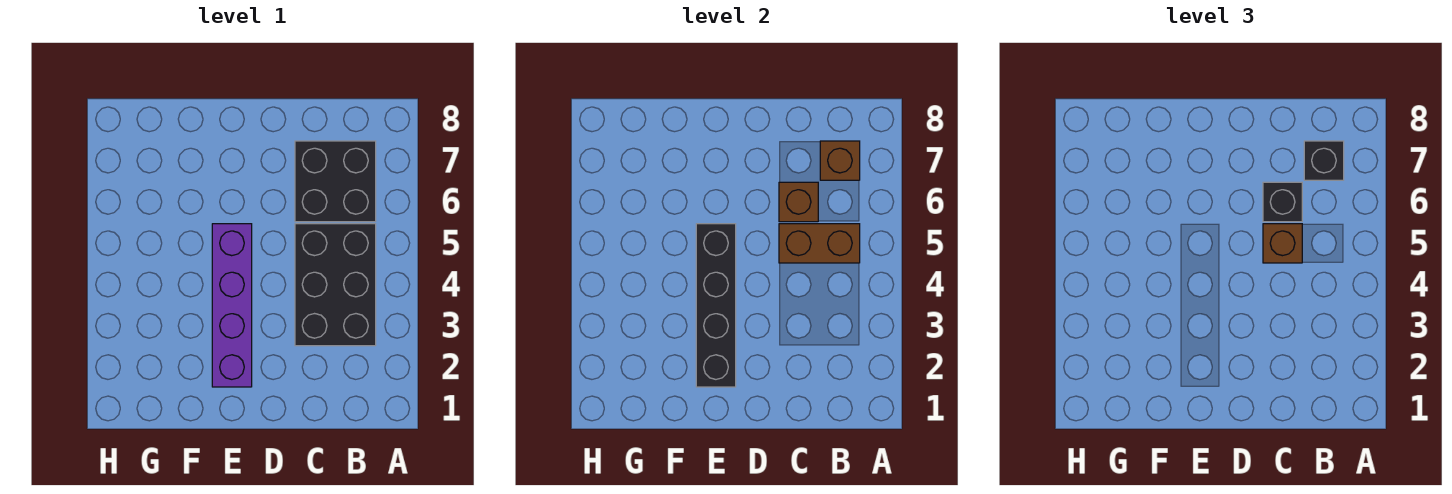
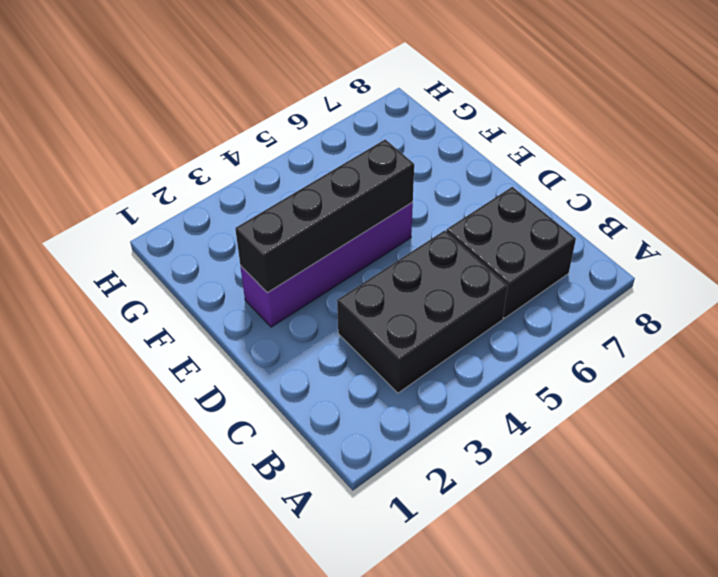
none -> brown 1x2 brick [779,224,860,263]
none -> brown 1x1 brick [820,141,860,180]

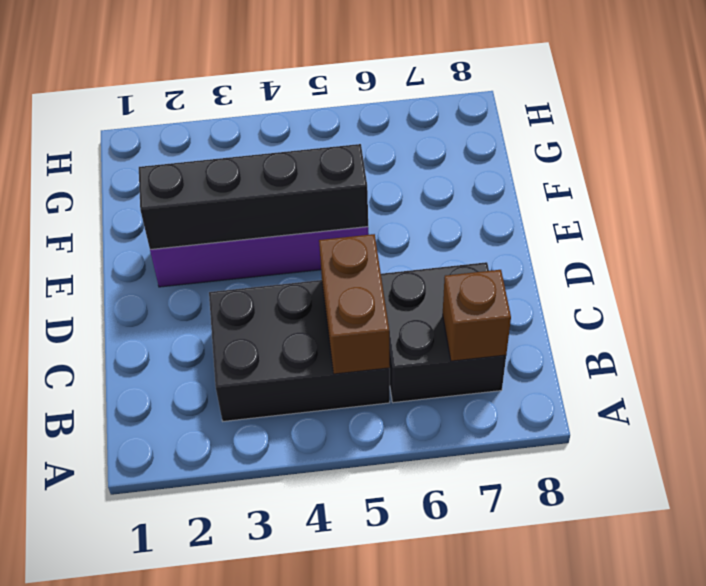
none -> brown 1x1 brick [779,182,818,222]
none -> black 1x1 brick [1304,141,1344,180]

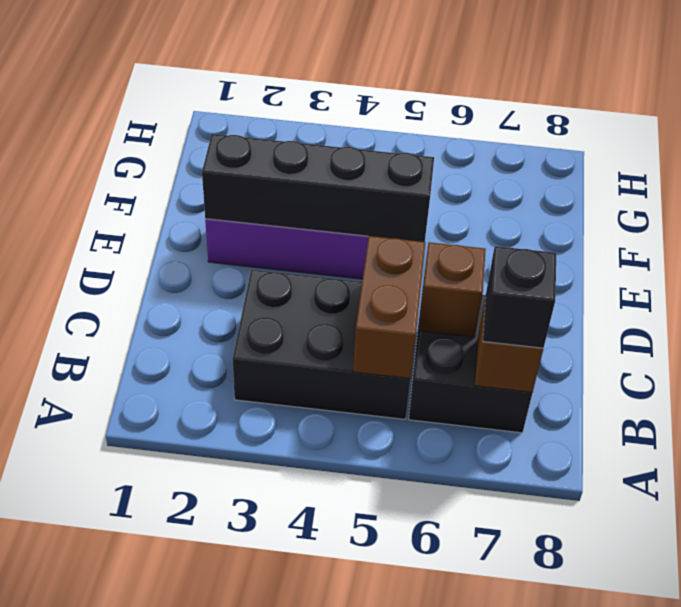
none -> brown 1x1 brick [1263,224,1302,263]
none -> black 1x1 brick [1263,182,1302,222]

